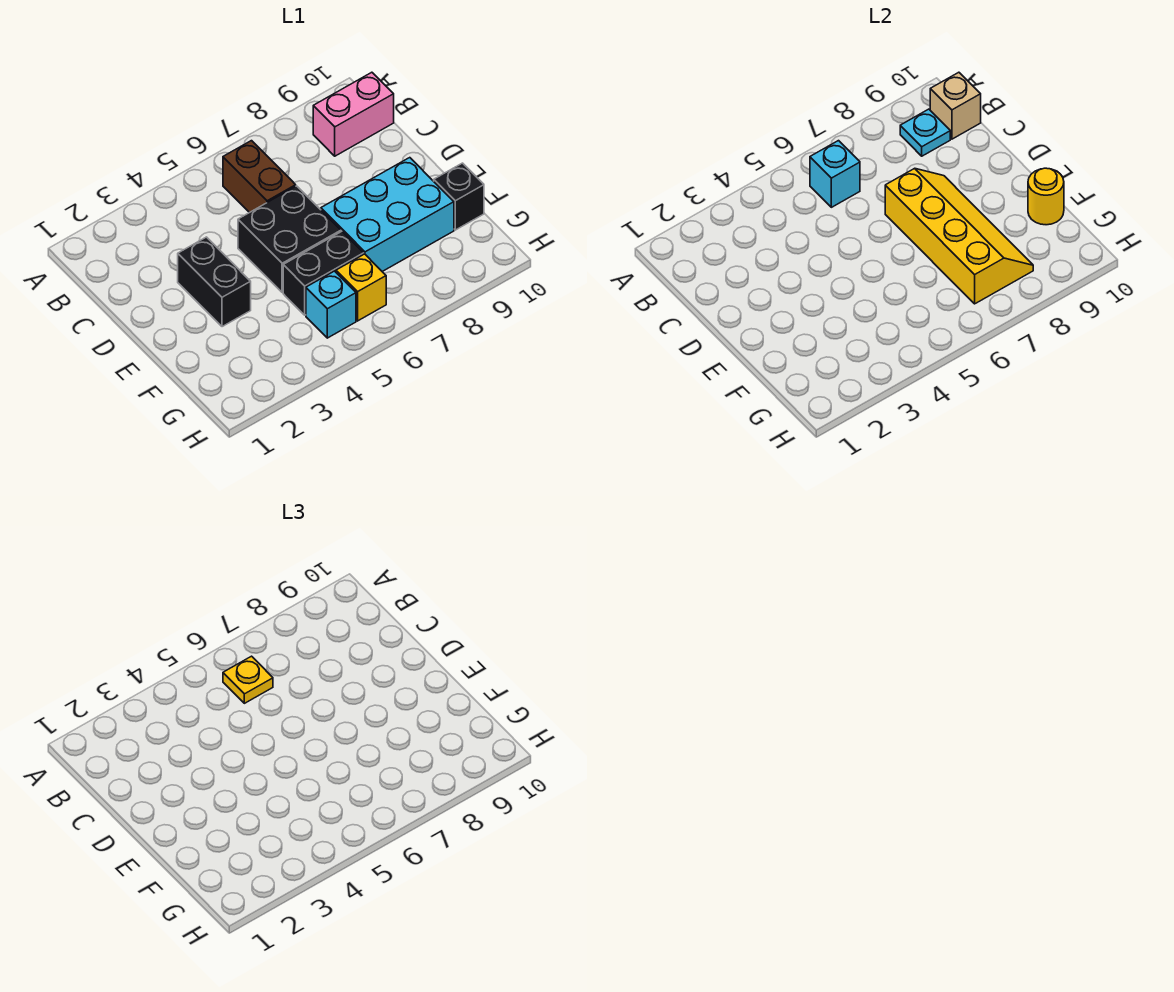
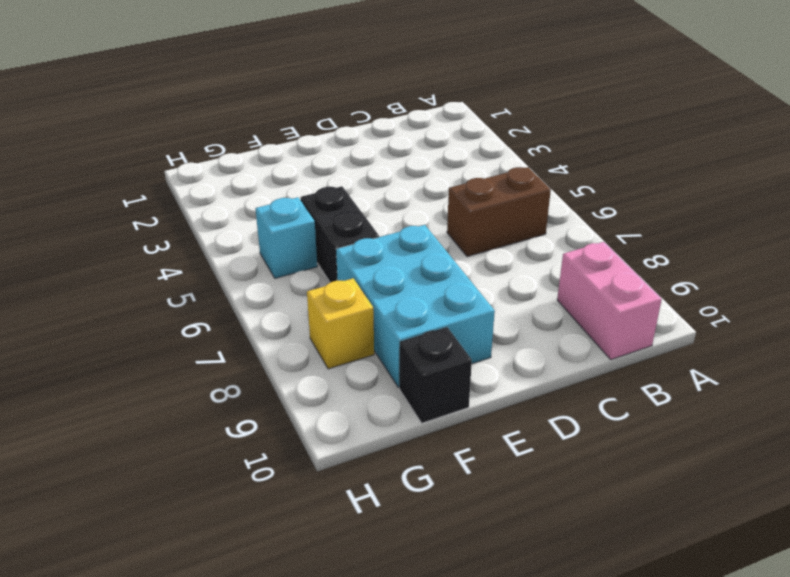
yellow 1x1 brick [307,278,374,369] -> yellow 1x1 brick moved to [336,254,386,321]
none -> black 1x2 brick [178,237,251,327]
none -> black 2x2 brick [238,186,341,293]
none -> cyan 1x1 brick [810,141,860,207]

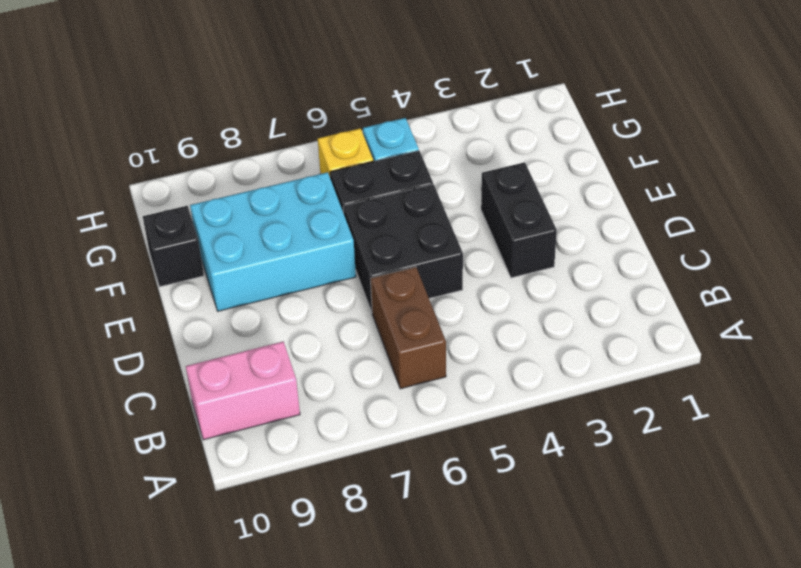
none -> cyan 1x1 brick [810,141,860,207]
none -> cyan 1x1 plate [900,109,950,156]
none -> tan 1x1 brick [930,72,981,139]

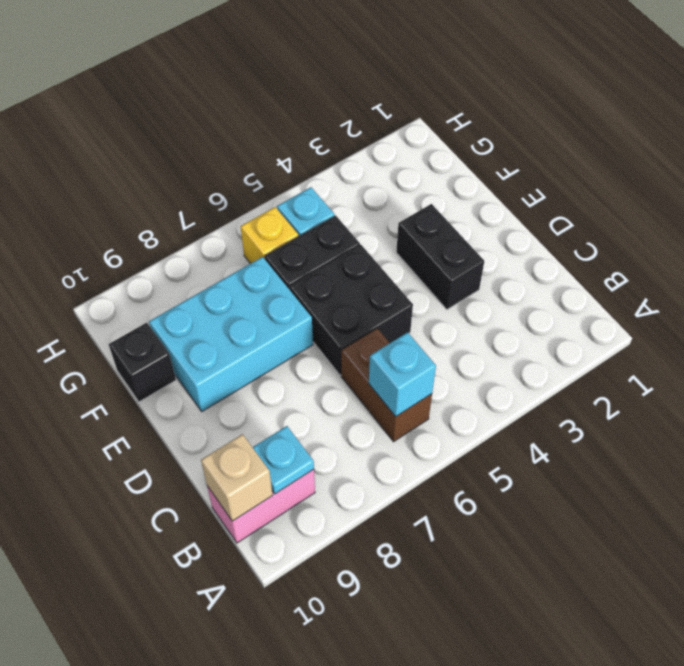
none -> yellow 2x4 slope [885,168,1033,304]
none -> yellow 1x1 round brick [1028,168,1064,225]
none -> yellow 1x1 plate [223,656,273,703]

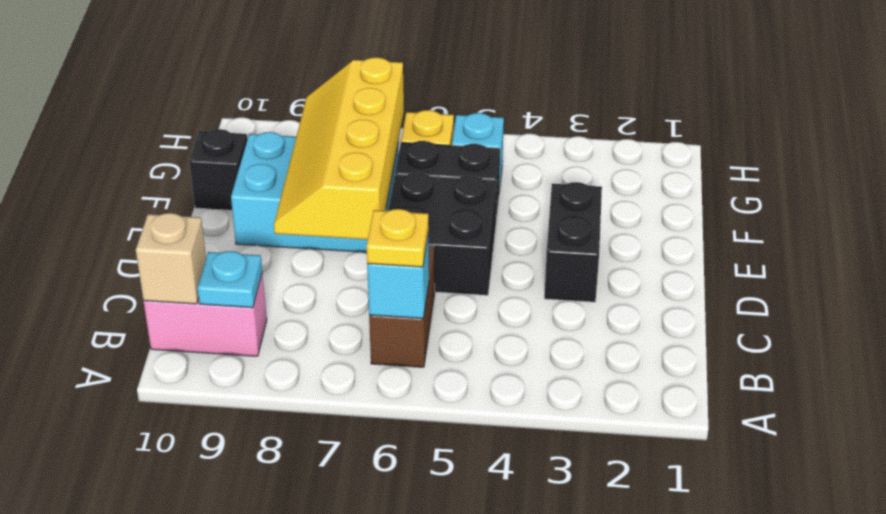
none -> yellow 1x1 round brick [1028,168,1064,225]

